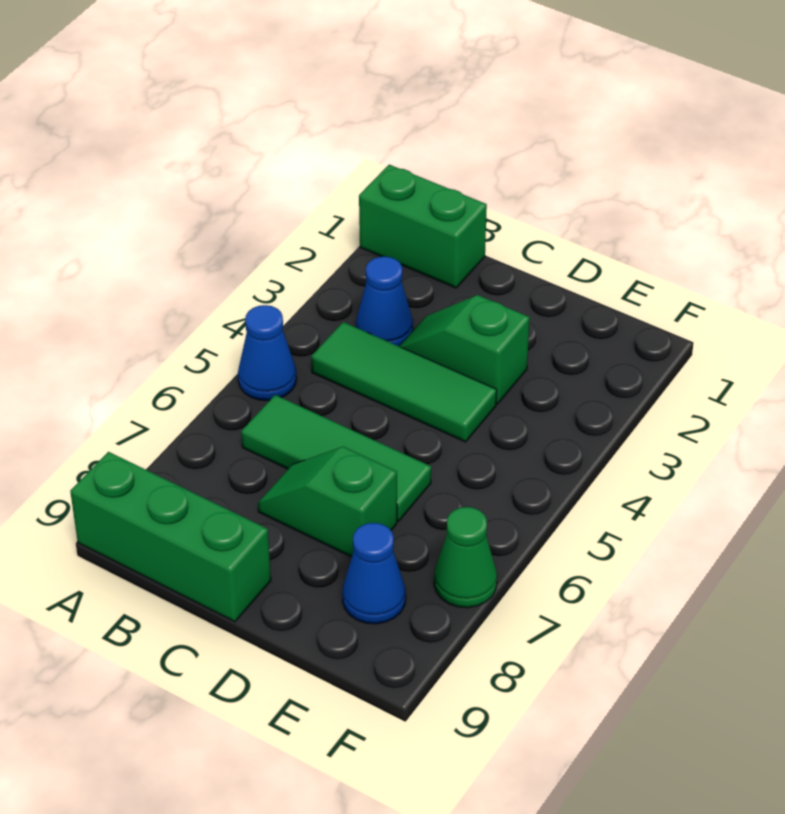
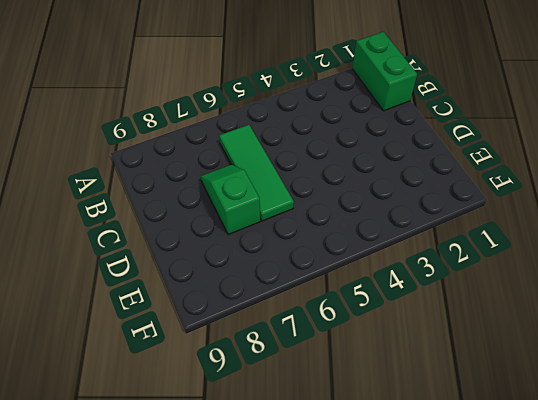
none -> blue 1x1 cone [238,305,297,401]
none -> green 1x3 brick [70,452,271,622]

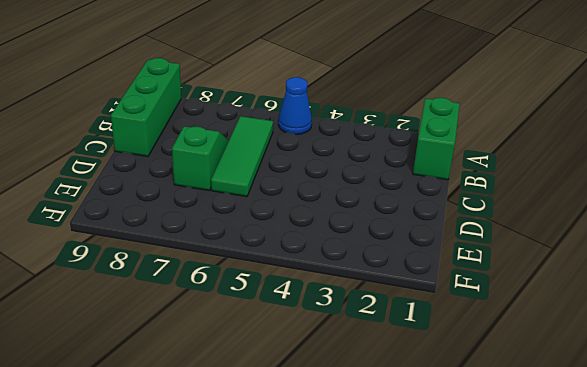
none -> blue 1x1 cone [356,256,413,346]
none -> green 1x3 tile [311,322,497,442]

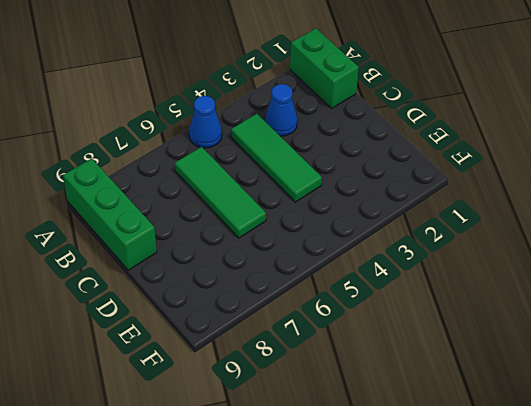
none -> green 1x2 slope [399,295,530,404]
none -> green 1x2 slope [258,447,397,557]

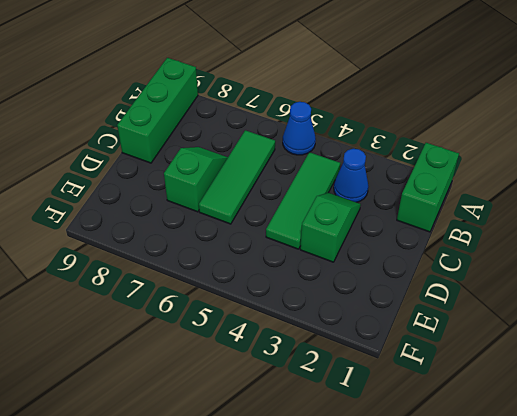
none -> blue 1x1 cone [342,523,406,624]
none -> green 1x1 cone [434,507,497,608]

